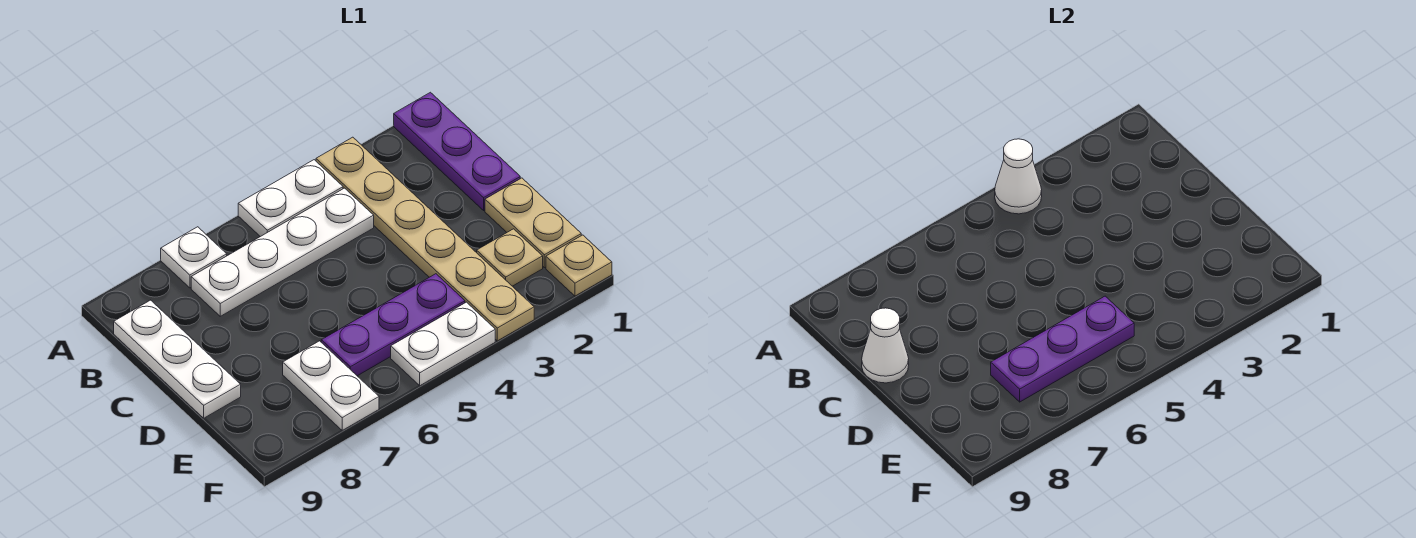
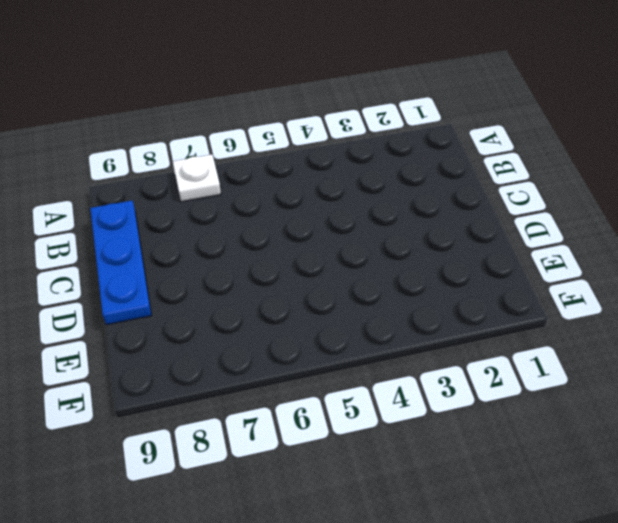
blue 1x3 plate [90,201,152,325] -> white 1x3 plate [114,300,241,418]
none -> purple 1x3 plate [394,92,520,210]
none -> tan 1x6 plate [316,137,534,341]
none -> white 1x2 plate [238,160,343,237]

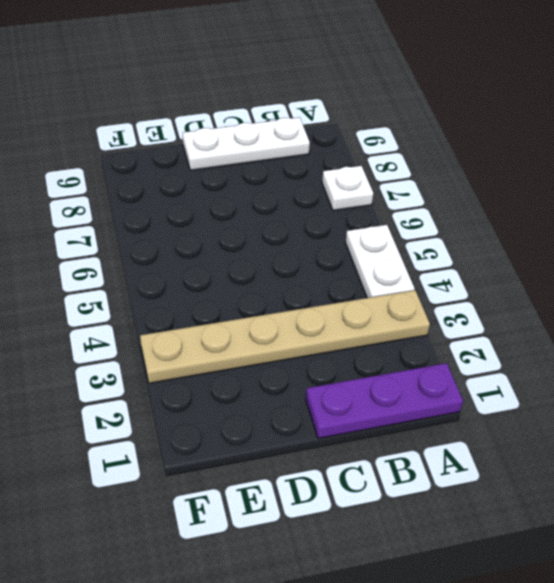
none -> white 1x4 plate [191,188,374,316]
none -> tan 1x2 plate [485,178,581,268]
none -> tan 1x1 plate [477,229,543,286]

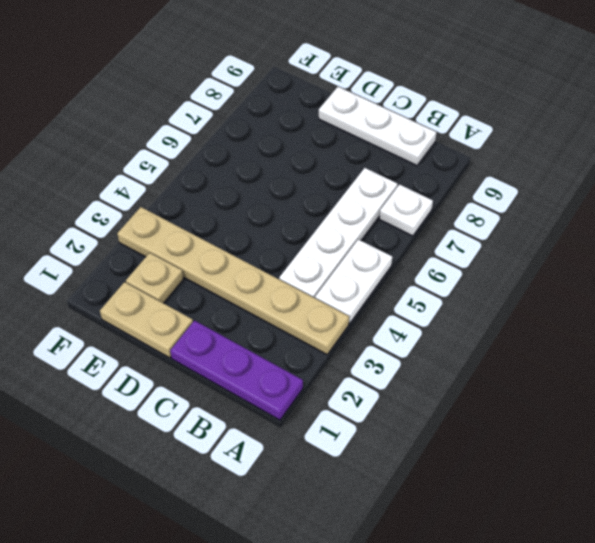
none -> purple 1x3 plate [321,274,465,376]
none -> white 1x2 plate [283,341,379,430]
none -> tan 1x1 plate [546,235,612,296]

